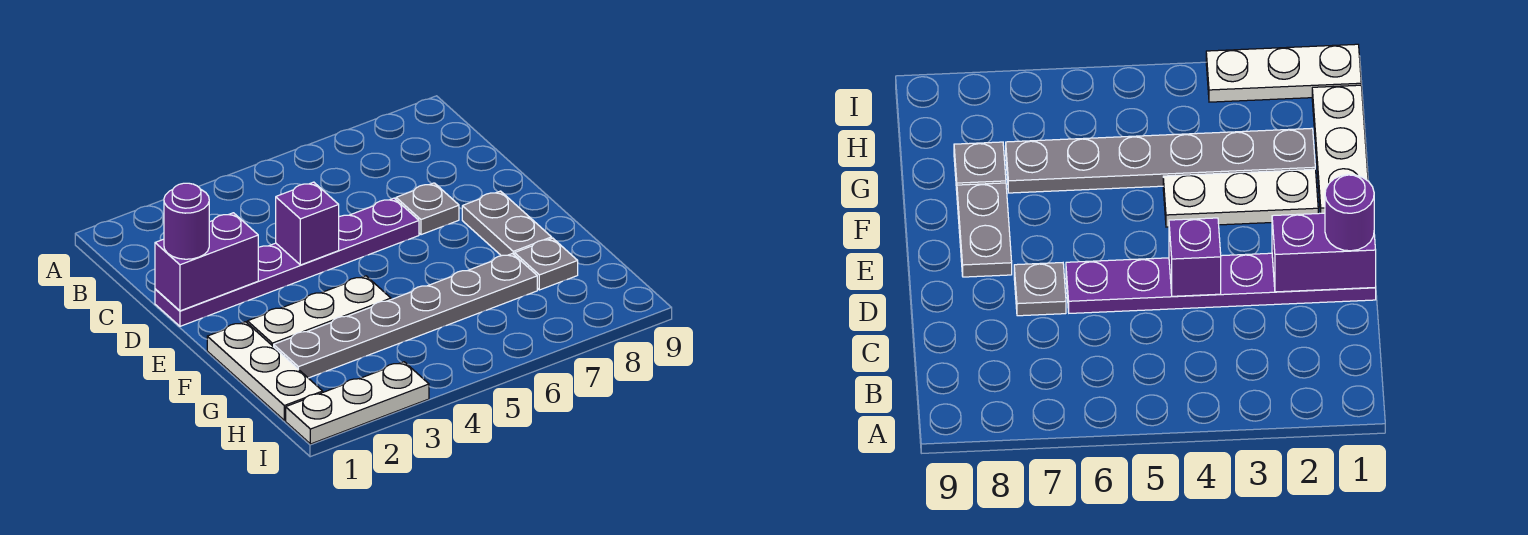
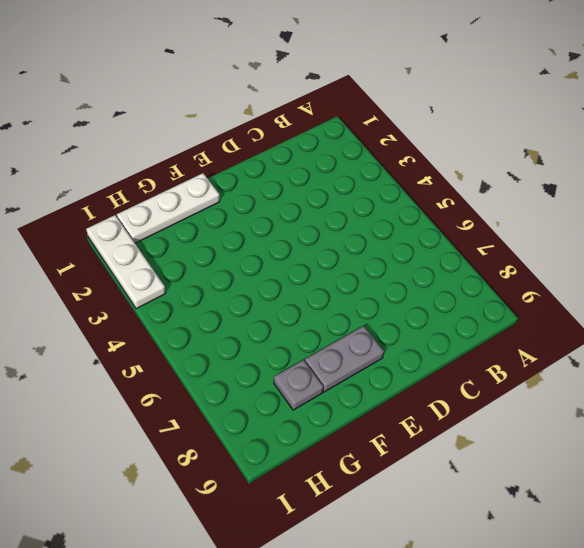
none -> purple 1x6 plate [155,198,419,326]
none -> grey 1x1 plate [396,183,459,235]

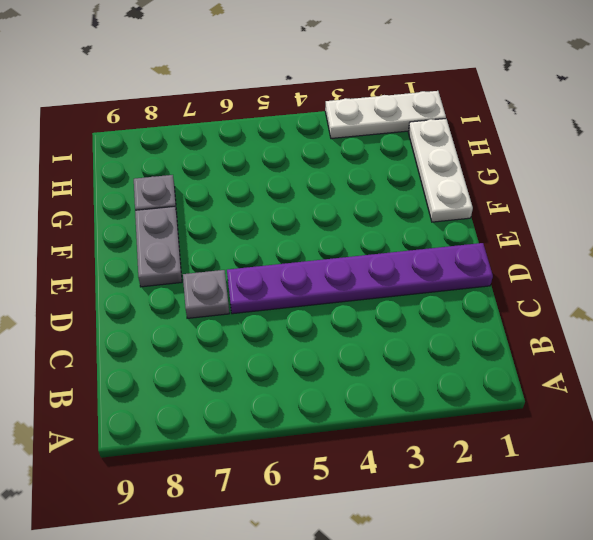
none -> white 1x3 plate [247,276,391,347]
none -> grey 1x6 plate [274,254,537,378]

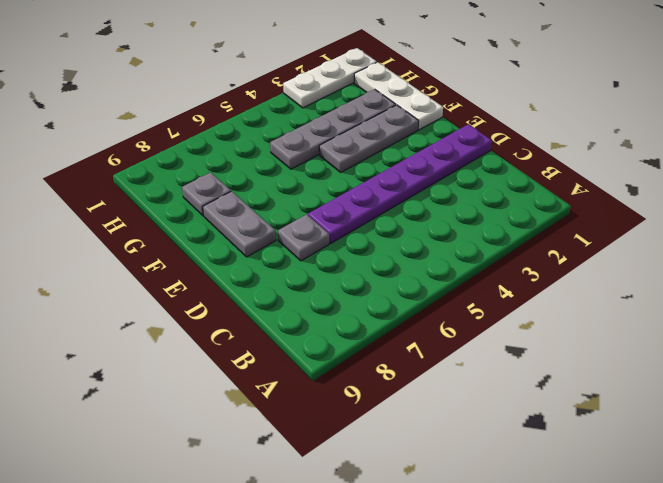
grey 1x3 plate [319,105,418,172] -> white 1x3 plate [247,276,391,347]
grey 1x4 plate [270,89,396,169] -> grey 1x6 plate [274,254,537,378]
none -> purple 1x2 brick [155,213,258,311]
none -> purple 1x1 brick [276,182,339,265]

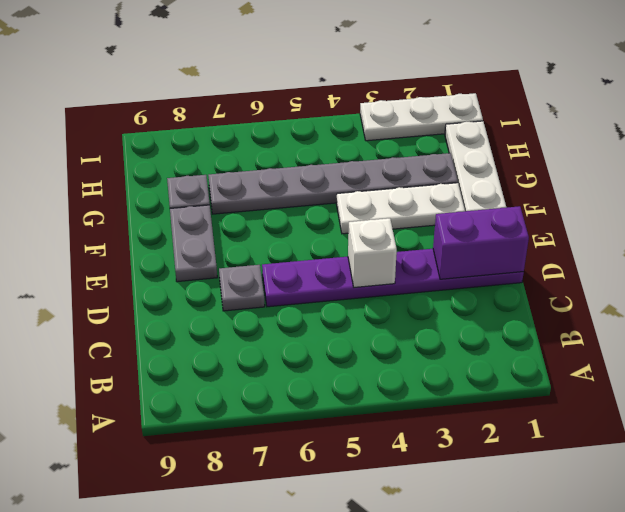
white 1x1 brick [348,218,397,288] -> purple 1x1 brick [276,182,339,265]
none -> purple 1x1 round brick [164,183,209,259]

